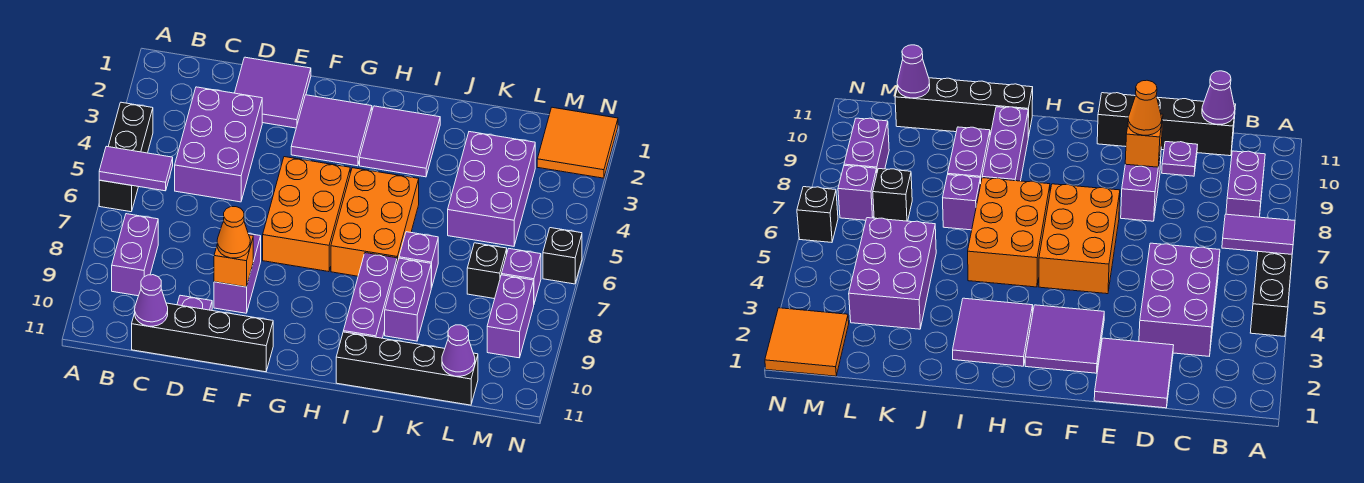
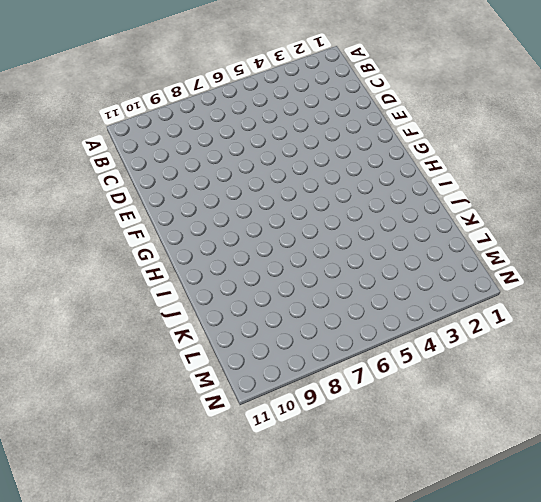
none -> black 1x3 brick [99,102,153,212]
none -> purple 1x2 brick [112,214,158,296]
none -> purple 2x3 brick [175,87,262,202]

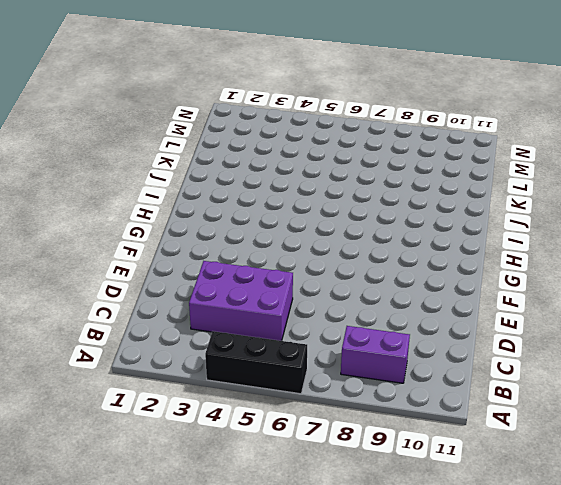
none -> black 1x4 brick [132,303,273,372]
none -> purple 2x2 tile [235,57,311,128]
none -> purple 1x1 plate [177,295,212,310]

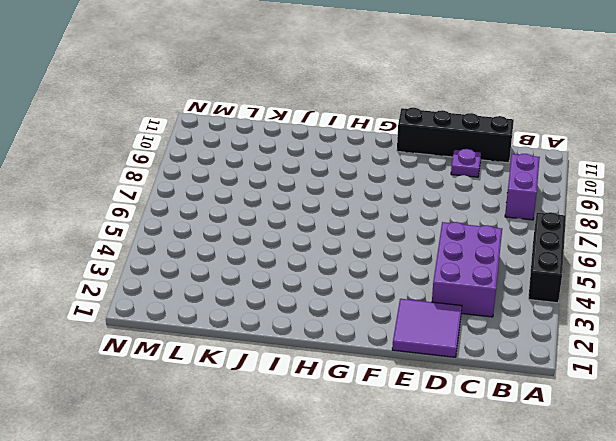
none -> purple 1x2 brick [214,234,261,313]
none -> purple 2x2 tile [291,95,372,166]
none -> orange 2x3 brick [263,157,350,272]

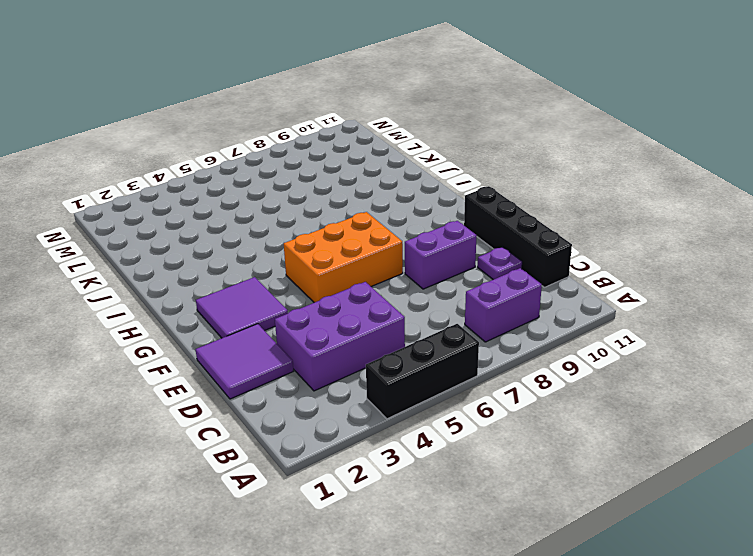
none -> purple 2x2 tile [360,106,440,177]
none -> orange 2x3 brick [331,168,419,276]
none -> purple 1x3 brick [343,253,397,338]

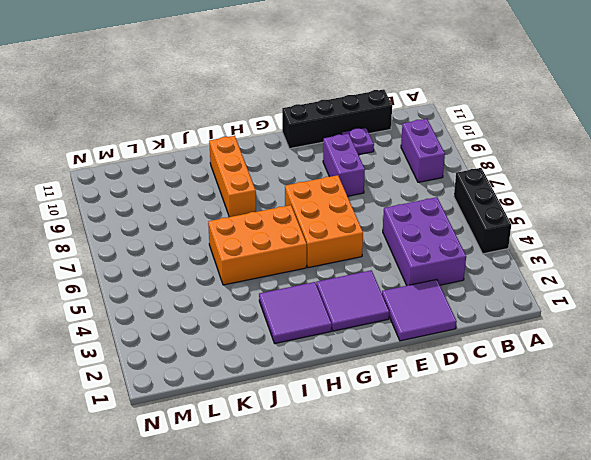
orange 2x3 brick [208,205,307,285] -> orange 2x3 brick turned to [331,168,419,276]
orange 1x3 brick [209,136,256,217] -> purple 1x3 brick [343,253,397,338]
none -> black 1x4 brick [336,332,478,405]
none -> purple 1x1 brick [399,232,438,288]
none -> purple 1x2 brick [385,258,431,341]

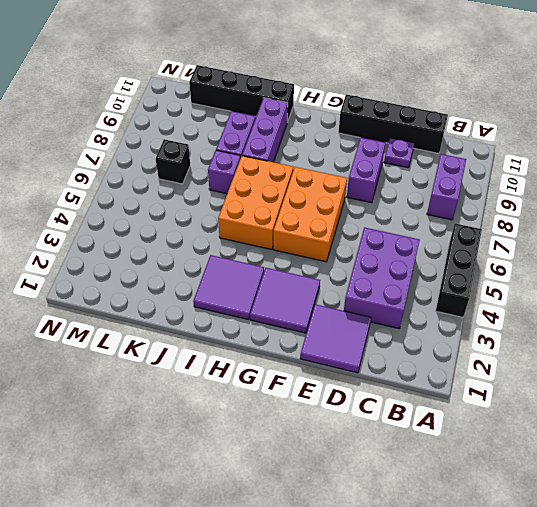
none -> purple 2x3 brick [448,132,535,246]
none -> orange 2x2 tile [537,107,618,178]
none -> purple 1x1 brick [502,249,541,303]

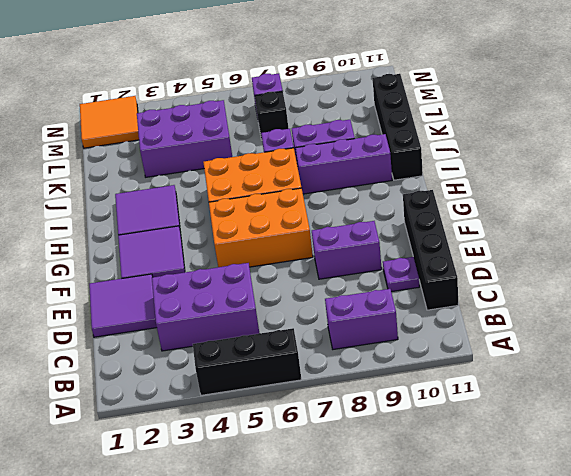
none -> purple 1x2 brick [487,275,534,358]
none -> black 1x1 brick [543,228,582,284]
none -> purple 1x2 tile [99,146,173,191]

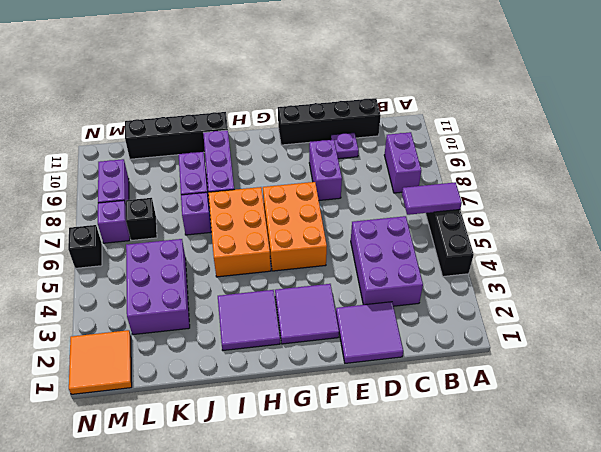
none -> purple 1x1 cone [135,275,168,326]
none -> orange 1x1 brick [214,235,253,287]
none -> purple 1x1 cone [442,325,475,376]

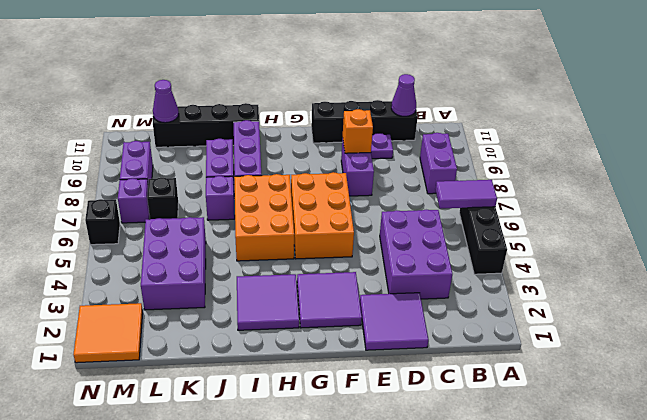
none -> orange 1x1 cone [217,207,250,258]

